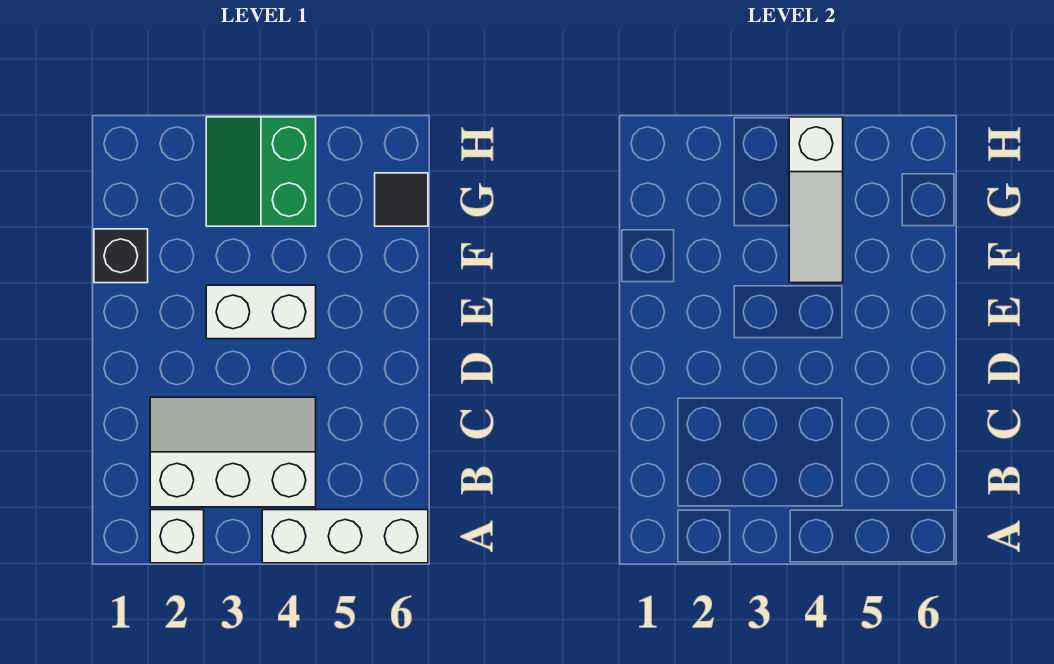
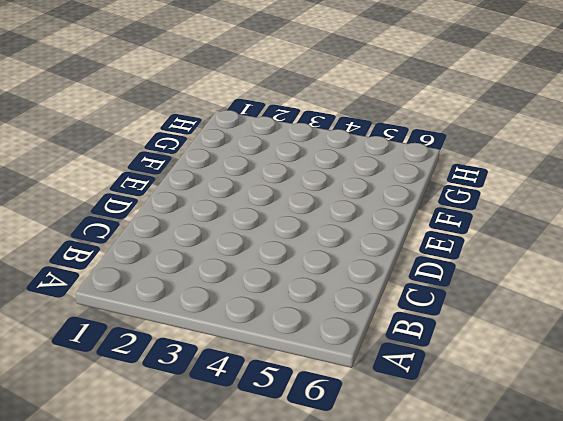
none -> white 1x1 brick [150,510,204,563]
none -> white 1x3 brick [262,510,428,563]

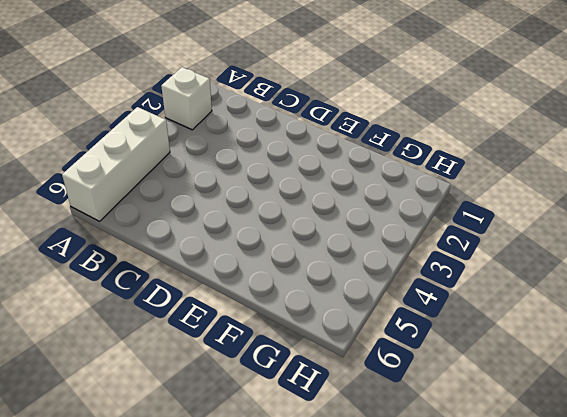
none -> white 2x3 slope [150,397,316,507]
none -> white 1x2 brick [206,285,316,339]

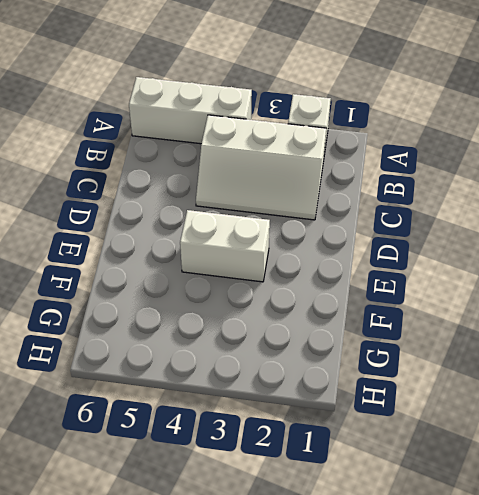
none -> black 1x1 brick [94,229,148,283]
none -> green 2x2 slope [206,117,316,226]

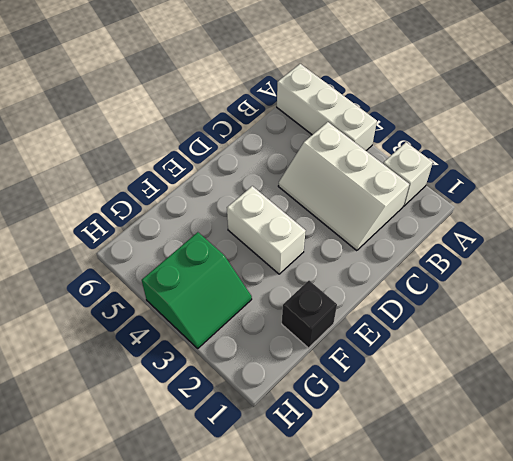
none -> black 1x1 tile [375,173,428,226]
none -> white 1x3 slope [789,117,843,283]

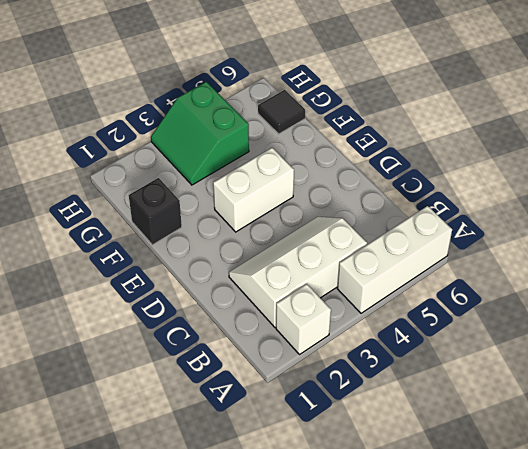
none -> white 1x3 slope [789,117,843,283]

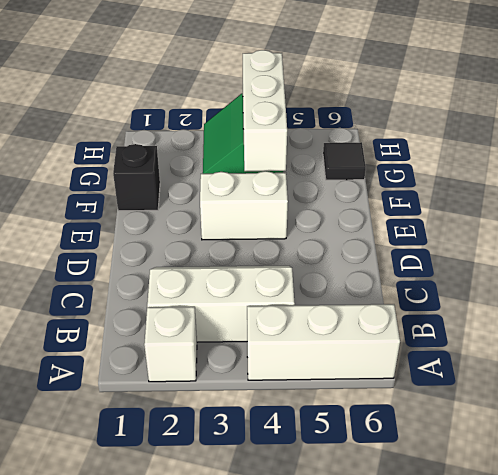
white 1x3 brick [243,50,287,171] -> white 1x3 slope [789,117,843,283]

